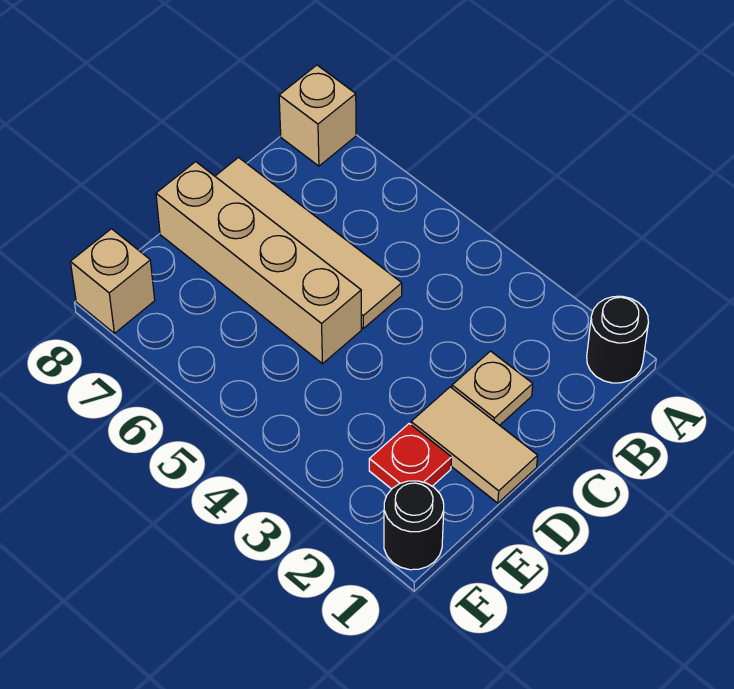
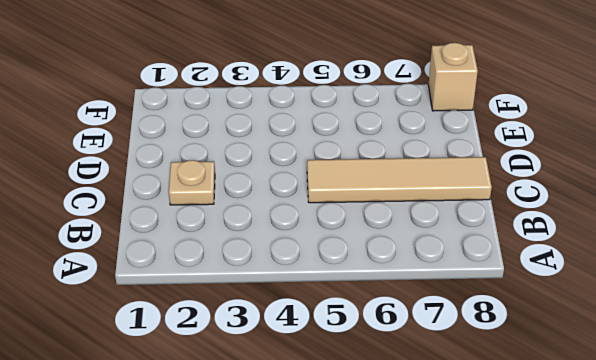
none -> black 1x1 round brick [587,296,649,383]
none -> tan 1x1 brick [279,65,356,166]

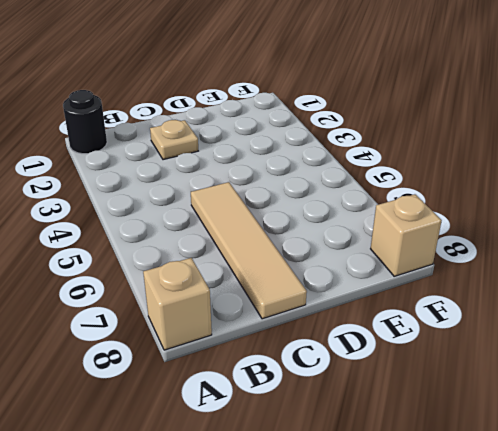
none -> tan 1x2 tile [411,387,538,503]
none -> tan 1x4 brick [156,162,361,364]

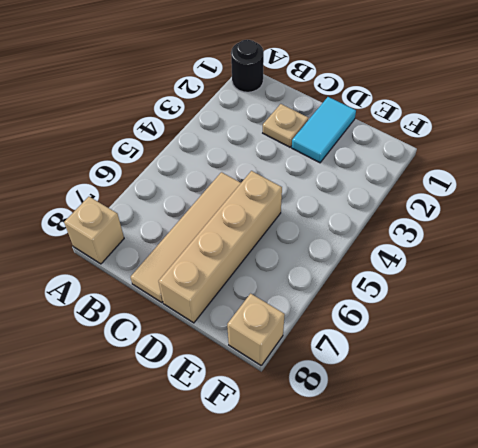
cyan 1x2 tile [292,97,356,163] -> tan 1x2 tile [411,387,538,503]
none -> red 1x1 plate [369,424,451,489]
none -> black 1x1 round brick [384,481,444,570]

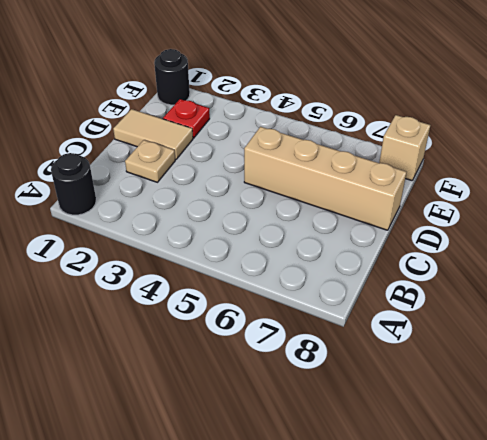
none -> tan 1x1 brick [279,65,356,166]
none -> tan 1x4 tile [215,158,402,328]

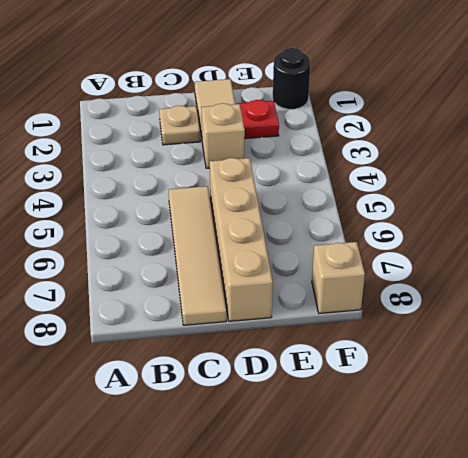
tan 1x1 brick [201,103,245,168] -> tan 1x1 brick moved to [279,65,356,166]
none -> black 1x1 round brick [587,296,649,383]

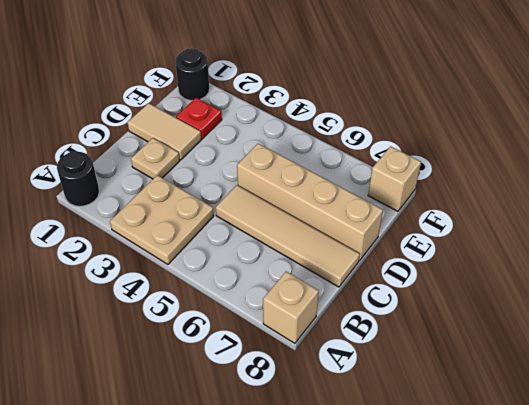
tan 2x2 plate [110,175,214,264] -> none

